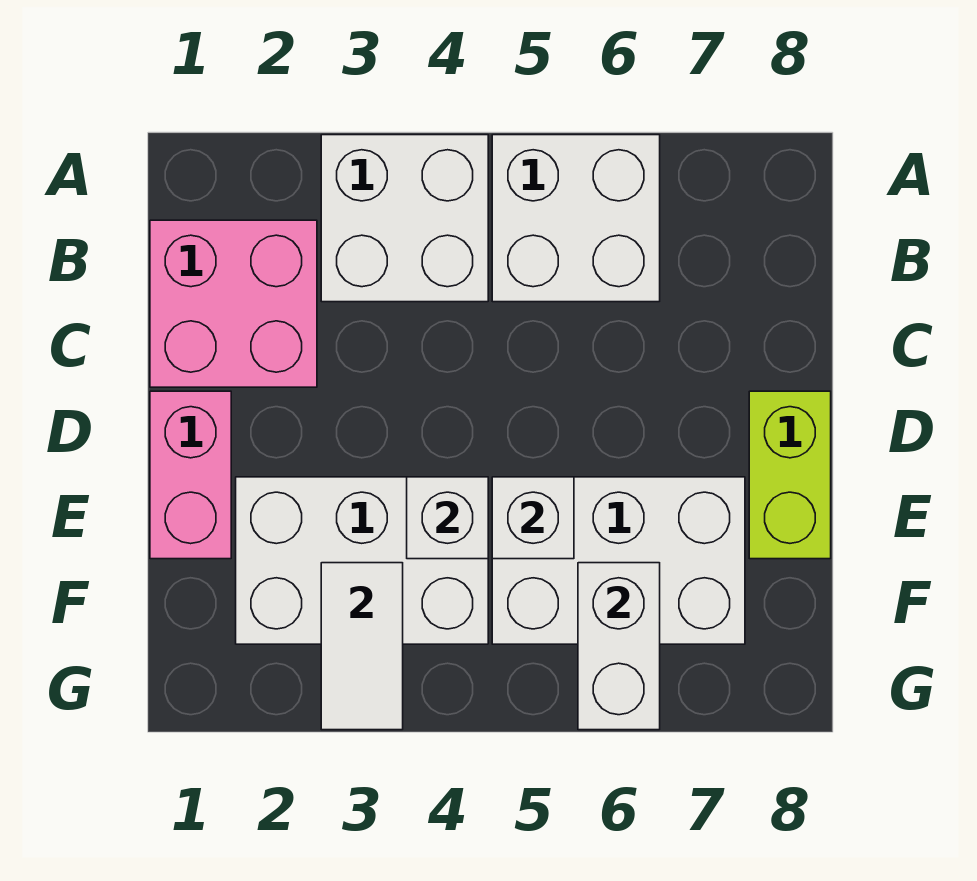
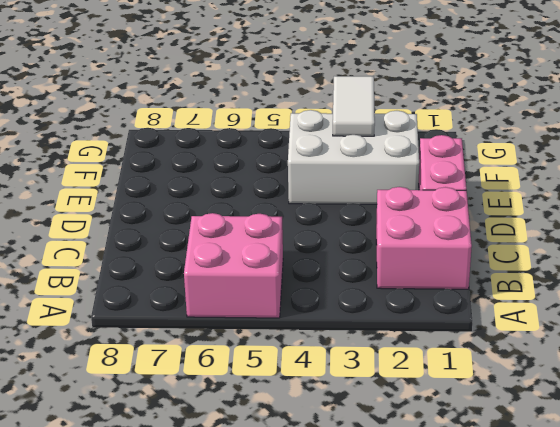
pink 2x2 brick [184,213,283,318] -> white 2x2 brick [492,135,660,302]
none -> white 2x2 brick [321,135,488,302]
none -> lime 1x2 brick [749,391,831,559]

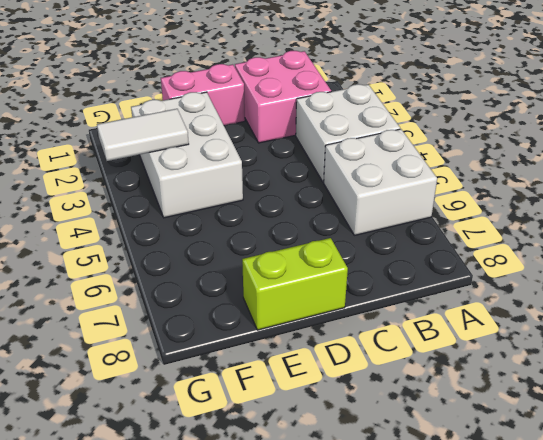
none -> white 2x3 brick [492,477,745,644]
none -> white 1x1 brick [407,477,488,559]

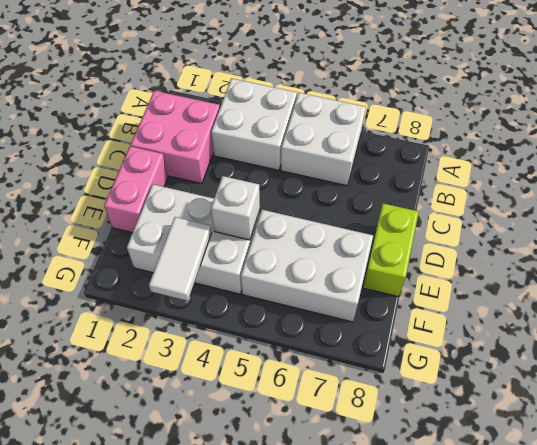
none -> white 1x1 brick [492,477,574,559]
none -> white 1x2 brick [578,563,660,730]

